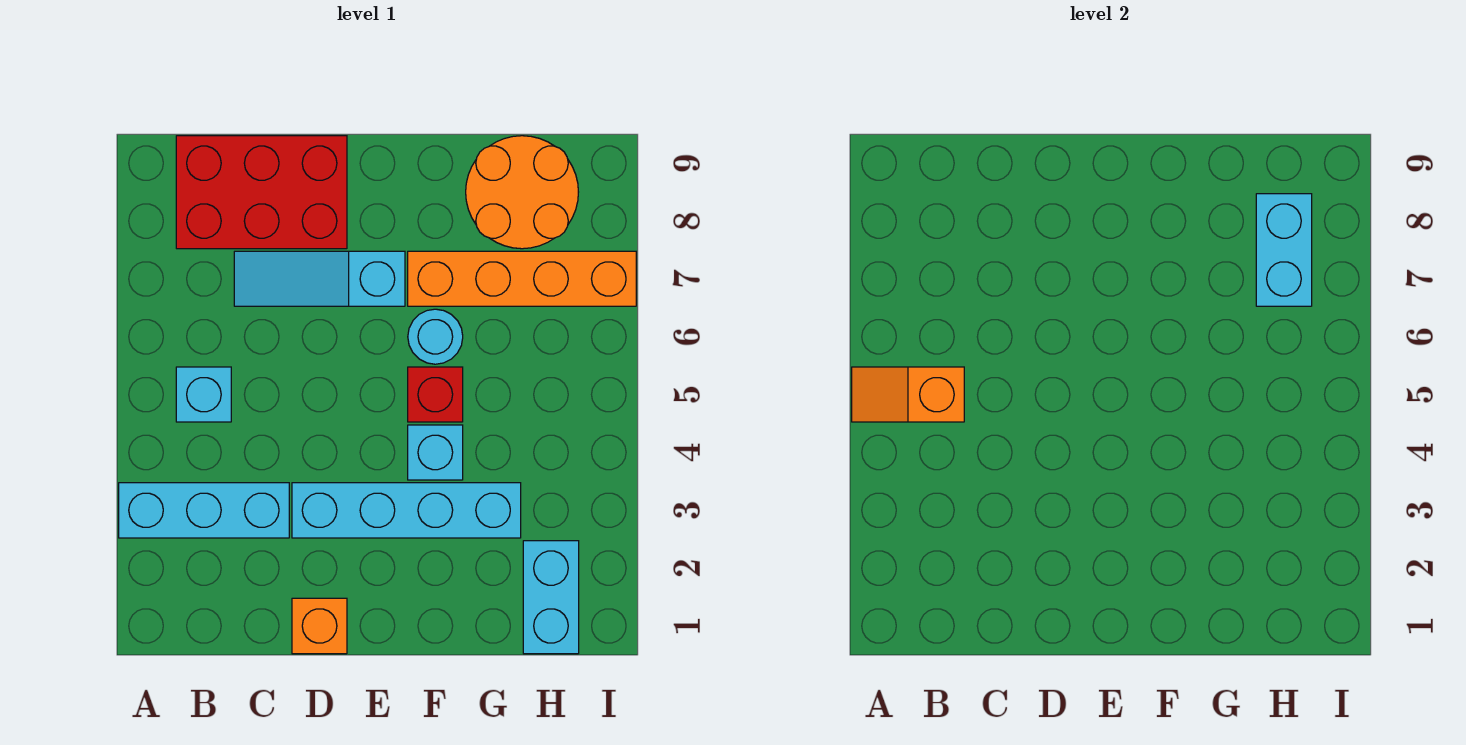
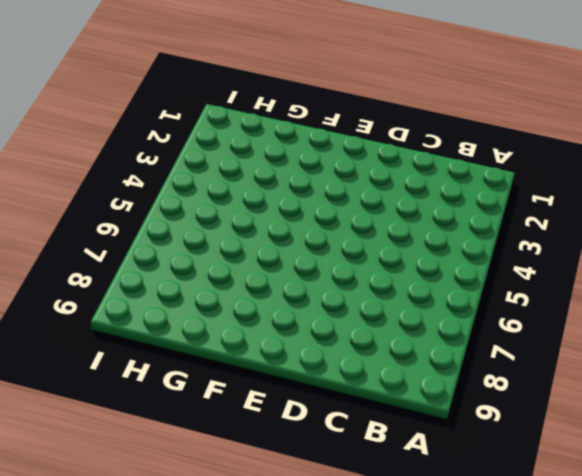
none -> cyan 1x3 brick [119,483,289,538]
none -> cyan 1x1 brick [176,367,231,422]
none -> red 2x3 brick [176,136,347,249]

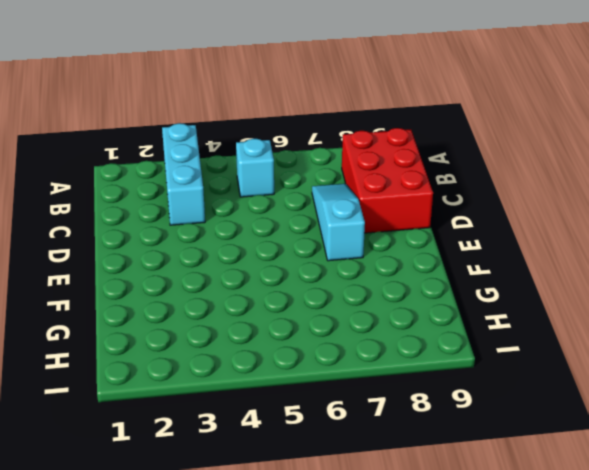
none -> orange 1x1 brick [292,598,347,654]
none -> cyan 1x4 brick [292,483,521,538]
none -> cyan 1x1 brick [408,425,463,480]

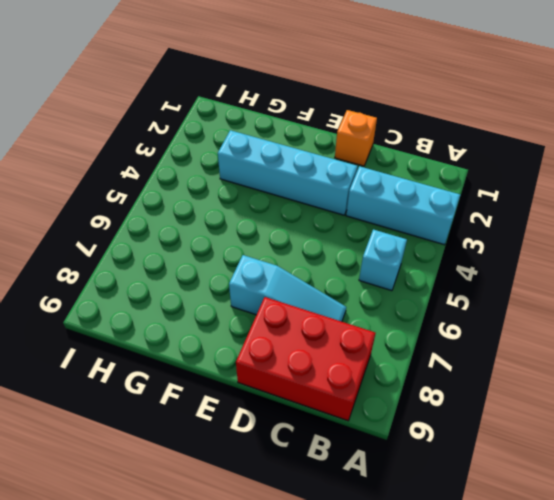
none -> cyan 1x1 brick [408,425,463,480]
none -> red 1x1 brick [408,367,463,422]
none -> cyan 1x1 round brick [408,309,463,364]

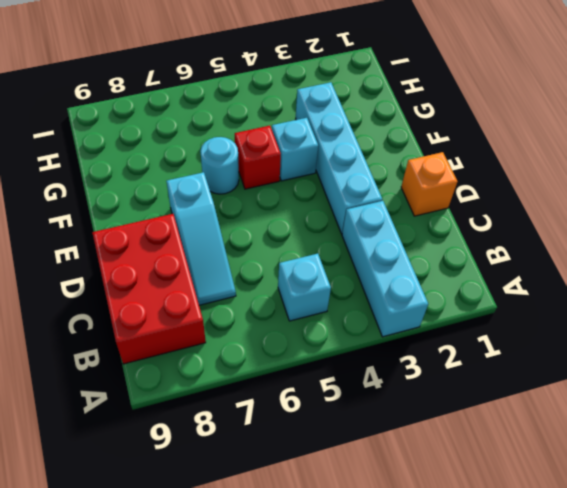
none -> orange 1x4 brick [408,251,636,306]
none -> orange 2x2 round brick [466,136,578,249]
none -> cyan 1x2 brick [523,541,579,654]

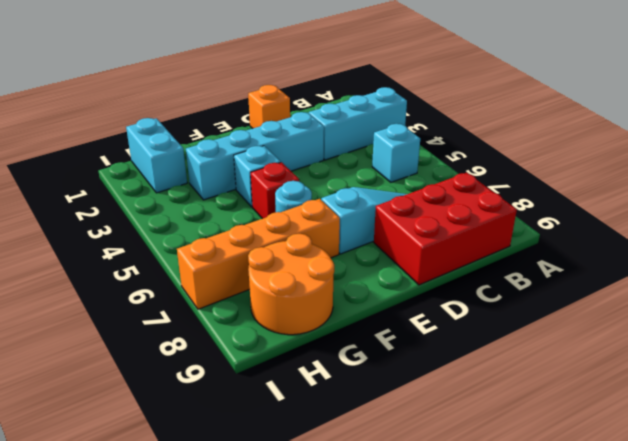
none -> orange 1x2 slope [852,367,964,422]
none -> cyan 1x2 brick [1256,194,1312,306]

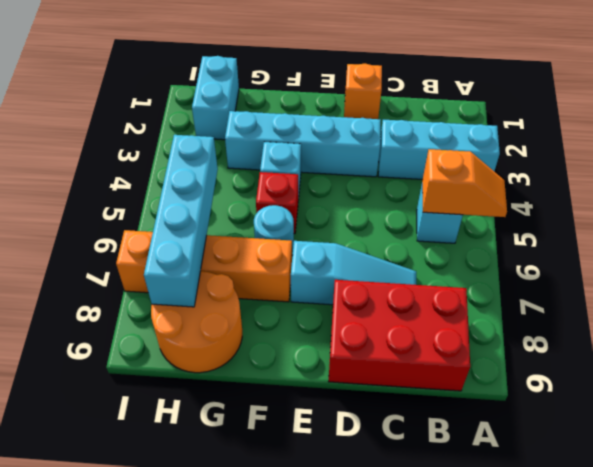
cyan 1x4 brick [144,135,218,307] -> cyan 1x2 brick [1256,194,1312,306]

